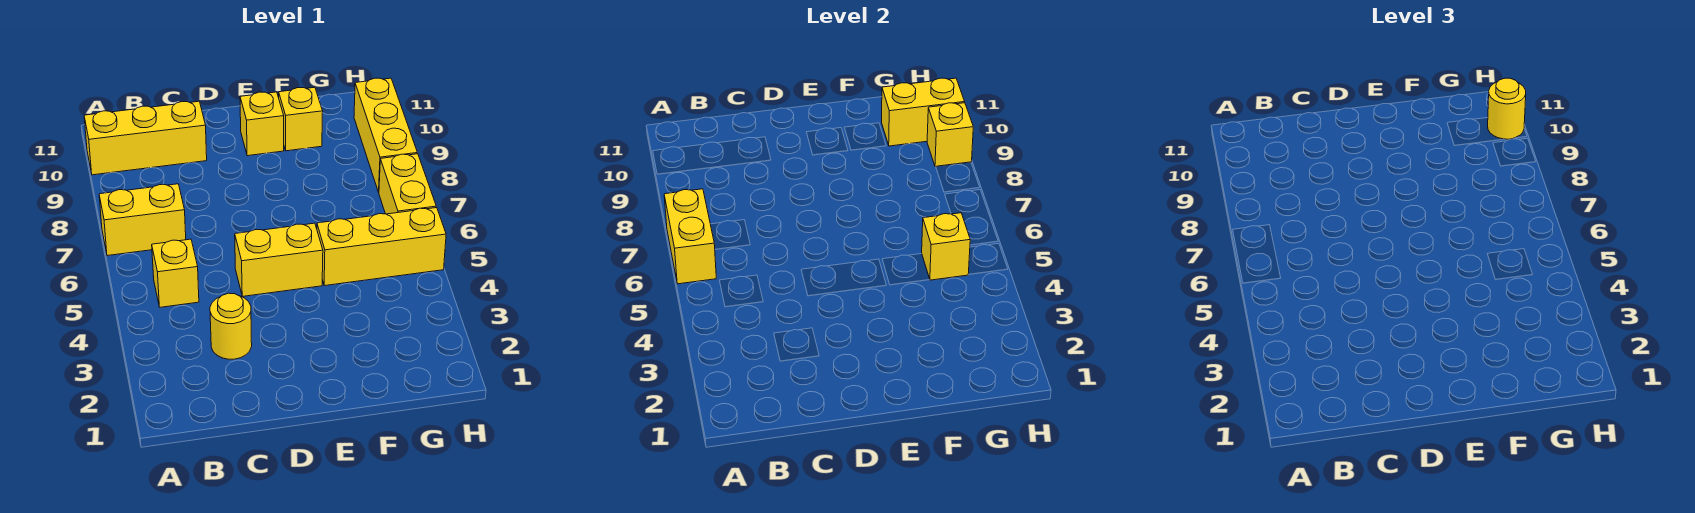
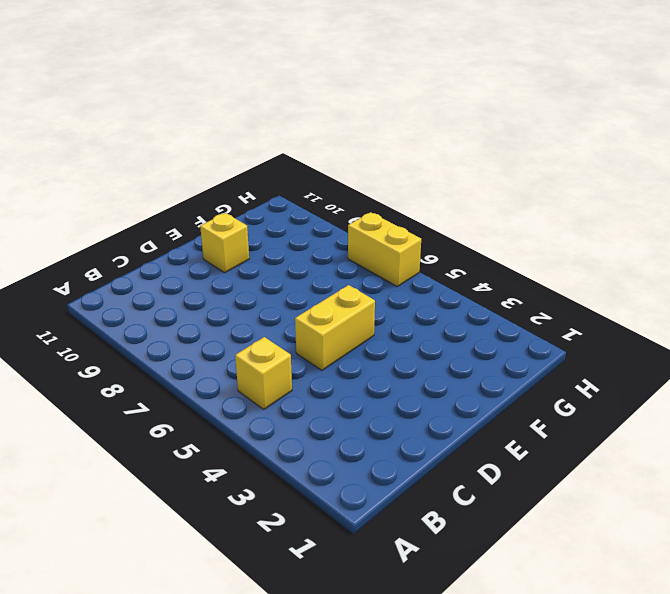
none -> yellow 1x2 brick [99,184,186,256]
none -> yellow 1x3 brick [84,101,207,175]
none -> yellow 1x1 round brick [210,293,252,359]

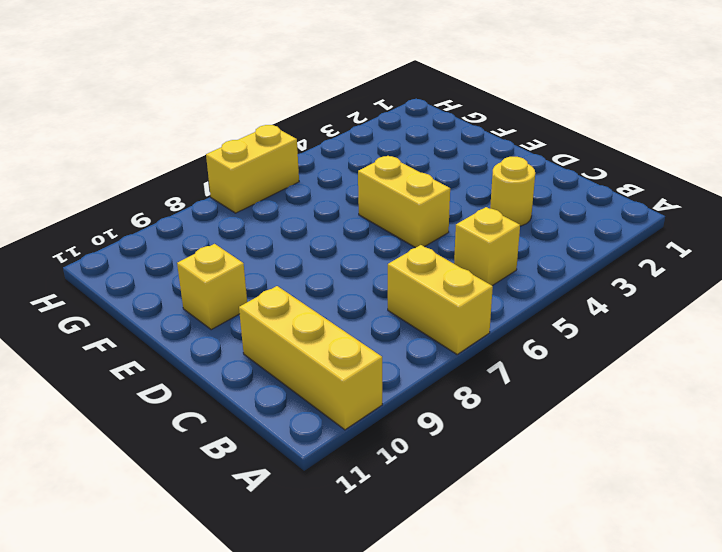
none -> yellow 1x3 brick [317,208,446,286]
none -> yellow 1x1 brick [279,87,323,151]
none -> yellow 1x3 brick [354,78,417,192]

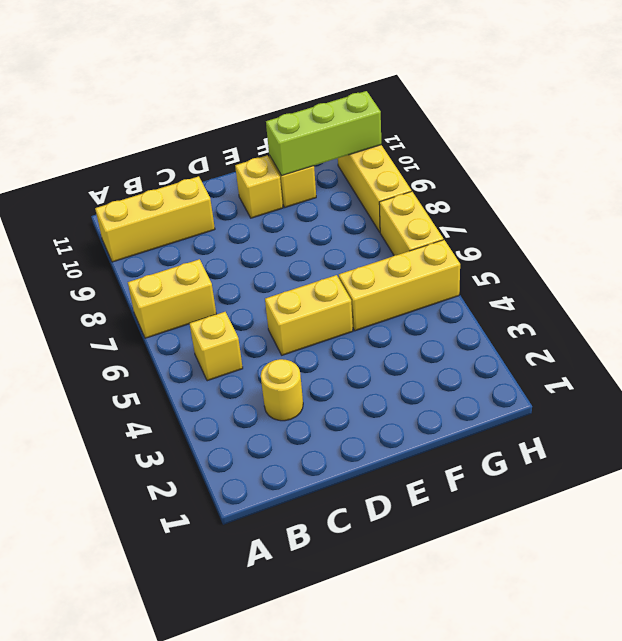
lime 1x3 brick [266,91,381,176] -> yellow 1x2 brick [882,78,965,146]
none -> yellow 1x2 brick [664,189,716,284]
none -> yellow 1x1 brick [922,213,970,280]
none -> yellow 1x1 brick [927,103,973,167]

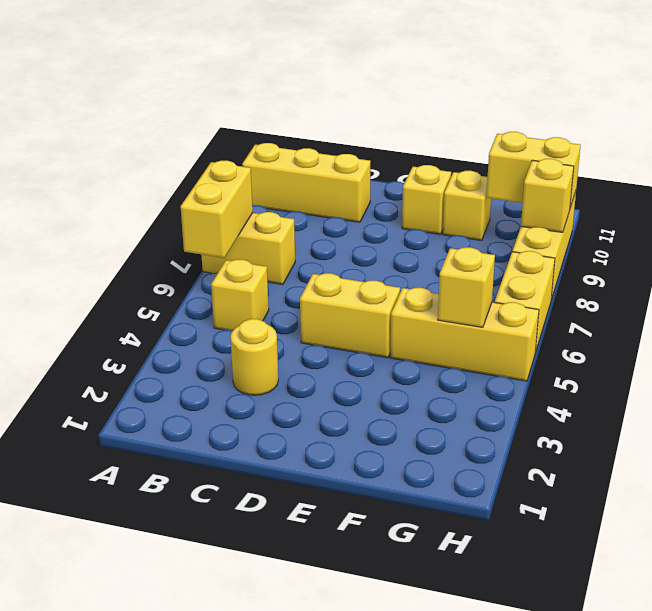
none -> yellow 1x1 round brick [1488,78,1526,139]

